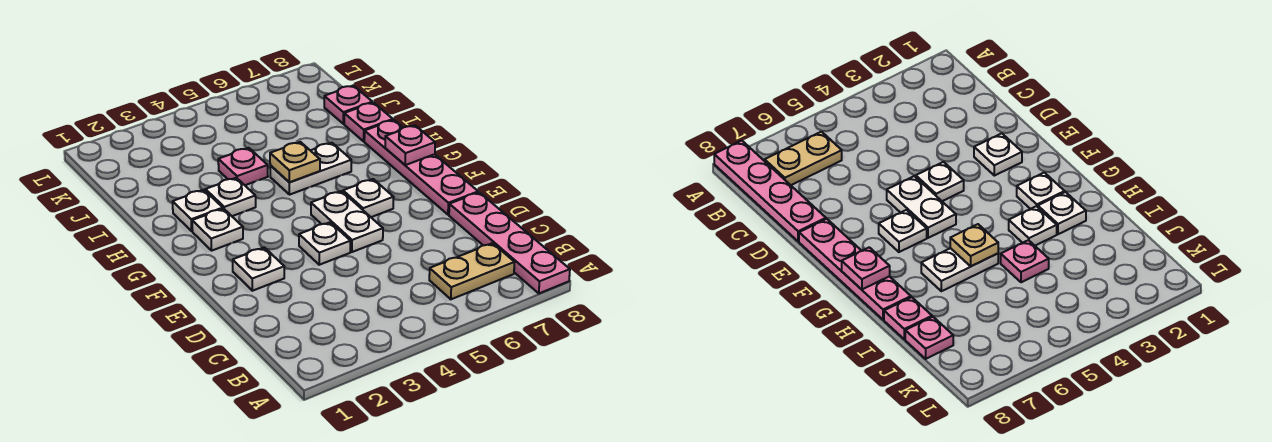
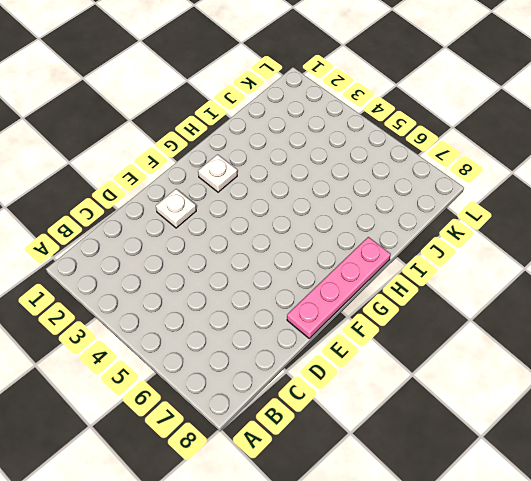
none -> pink 1x4 plate [449,192,570,293]
none -> tan 1x2 plate [429,243,515,299]
none -> white 1x1 plate [299,222,350,265]

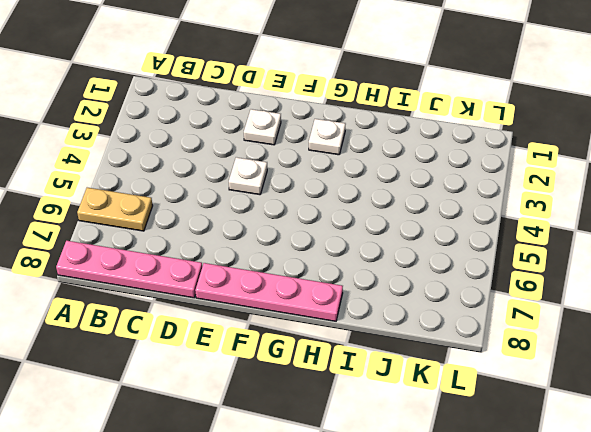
tan 1x2 plate [77,188,153,231] -> tan 1x2 plate turned to [429,243,515,299]
none -> white 1x2 plate [311,191,383,252]
none -> white 1x1 plate [343,179,394,217]
none -> white 1x1 plate [173,190,223,231]

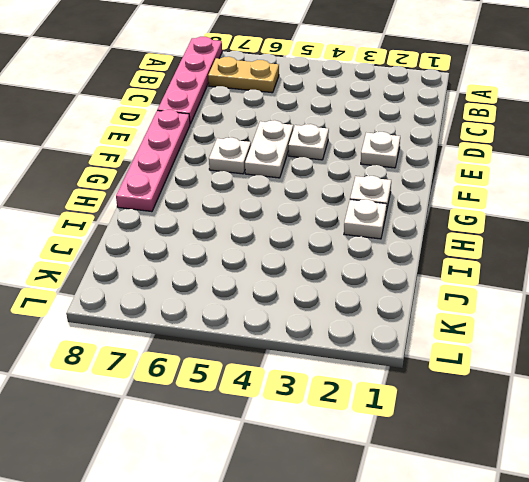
none -> white 1x1 plate [205,178,256,216]
none -> white 1x2 plate [270,143,351,195]
none -> pink 1x1 plate [218,148,268,185]

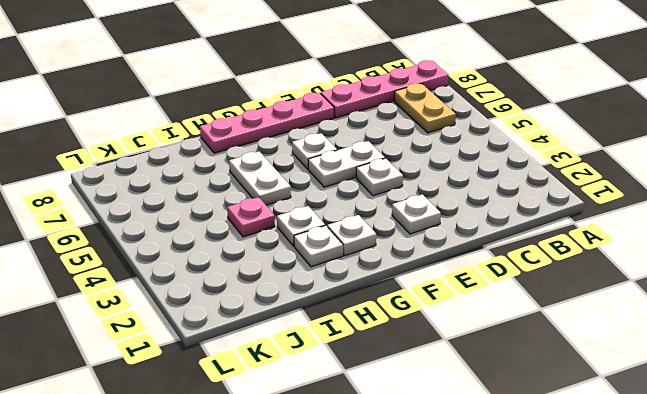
none -> pink 1x1 plate [344,103,393,141]
none -> pink 1x1 plate [324,86,372,124]
none -> pink 1x1 plate [385,125,435,165]

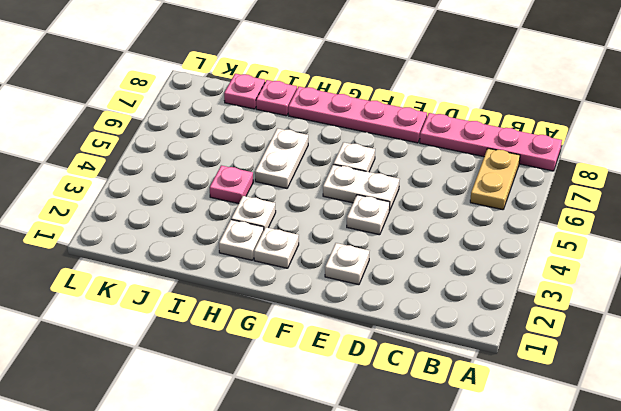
none -> pink 1x1 plate [385,125,435,165]
none -> tan 1x1 plate [270,142,320,182]

